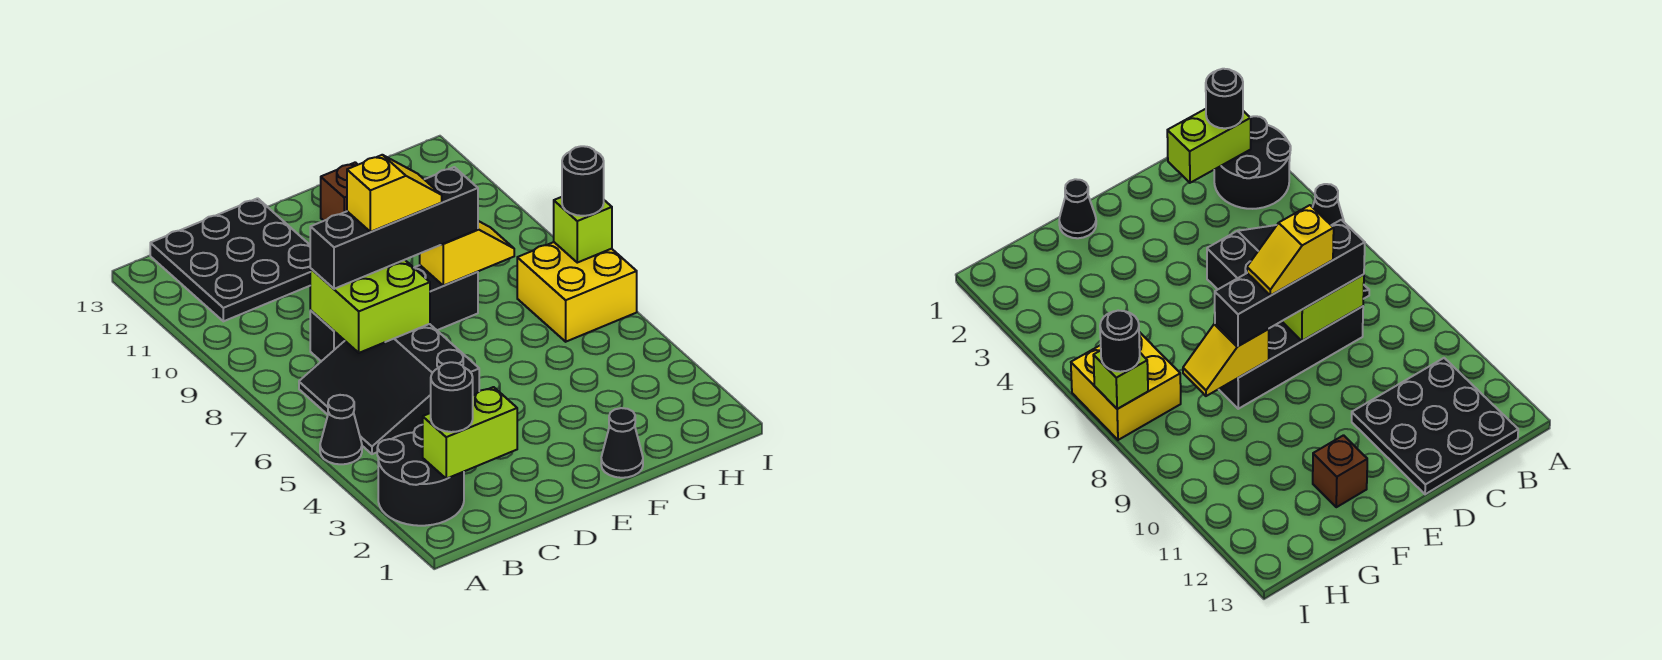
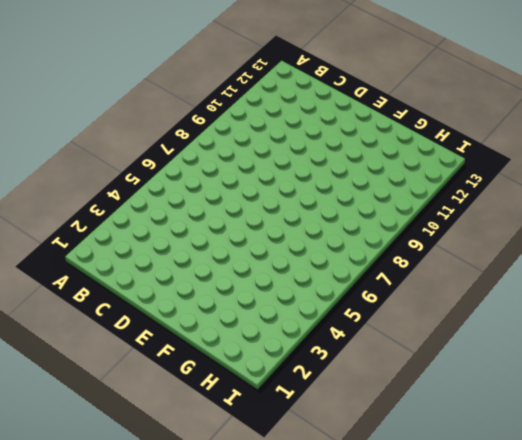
none -> black 2x2 round brick [377,425,464,526]
none -> black 1x1 cone [320,395,362,464]
none -> black 3x3 slope [299,324,479,454]

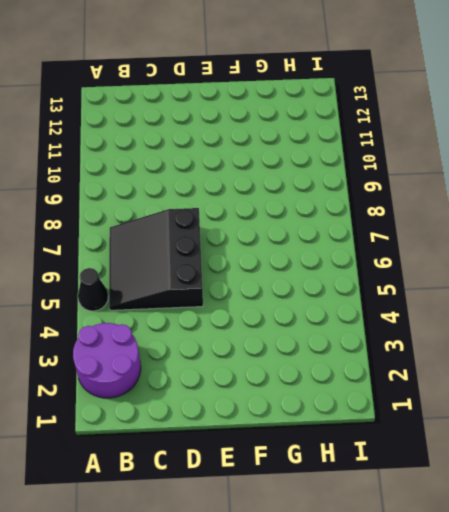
purple 2x2 round brick [73,323,141,398] -> black 2x2 round brick [377,425,464,526]
none -> black 3x3 plate [150,198,311,321]
none -> black 1x4 brick [310,265,478,361]
none -> black 1x1 cone [601,408,643,478]

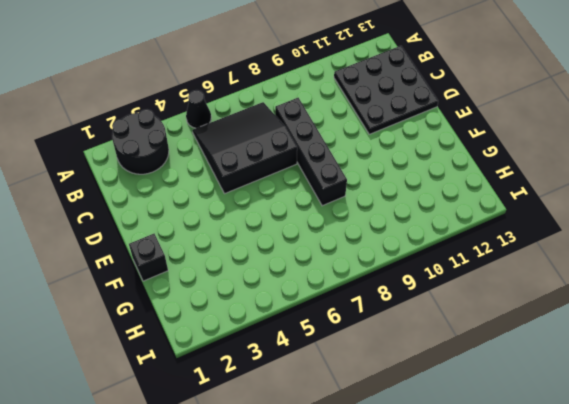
black 1x1 brick [129,234,168,281] -> black 1x1 cone [601,408,643,478]
none -> brown 1x1 brick [321,162,358,221]
none -> yellow 2x2 brick [517,242,637,342]
none -> lime 1x2 brick [423,387,517,479]

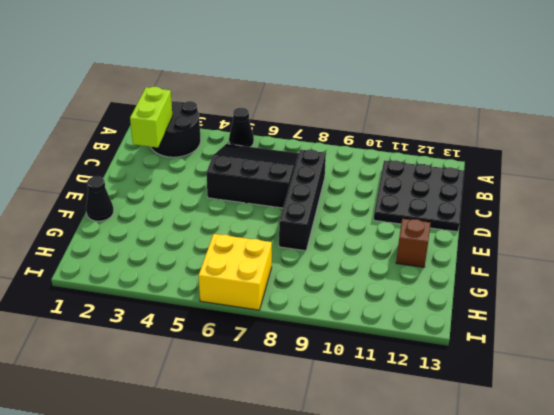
none -> lime 2x2 brick [310,260,430,353]
none -> yellow 1x2 slope [420,221,514,286]
none -> lime 1x1 brick [554,197,612,263]

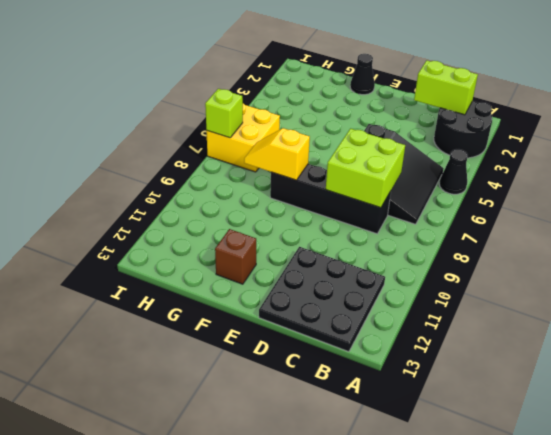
none -> black 1x1 round brick [431,362,473,432]
none -> black 1x4 brick [310,167,478,289]
none -> black 1x1 round brick [562,146,604,216]

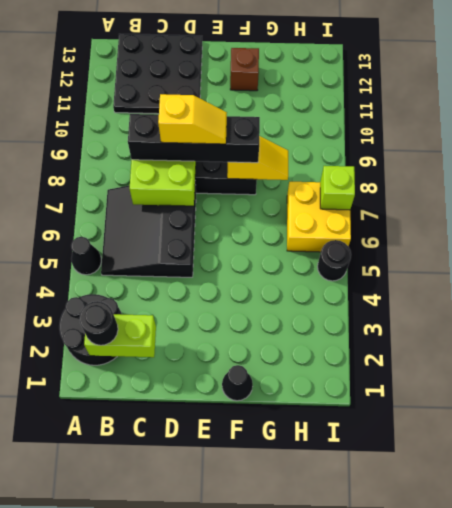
black 1x1 round brick [318,240,351,281] -> black 1x1 round brick moved to [562,146,604,216]

